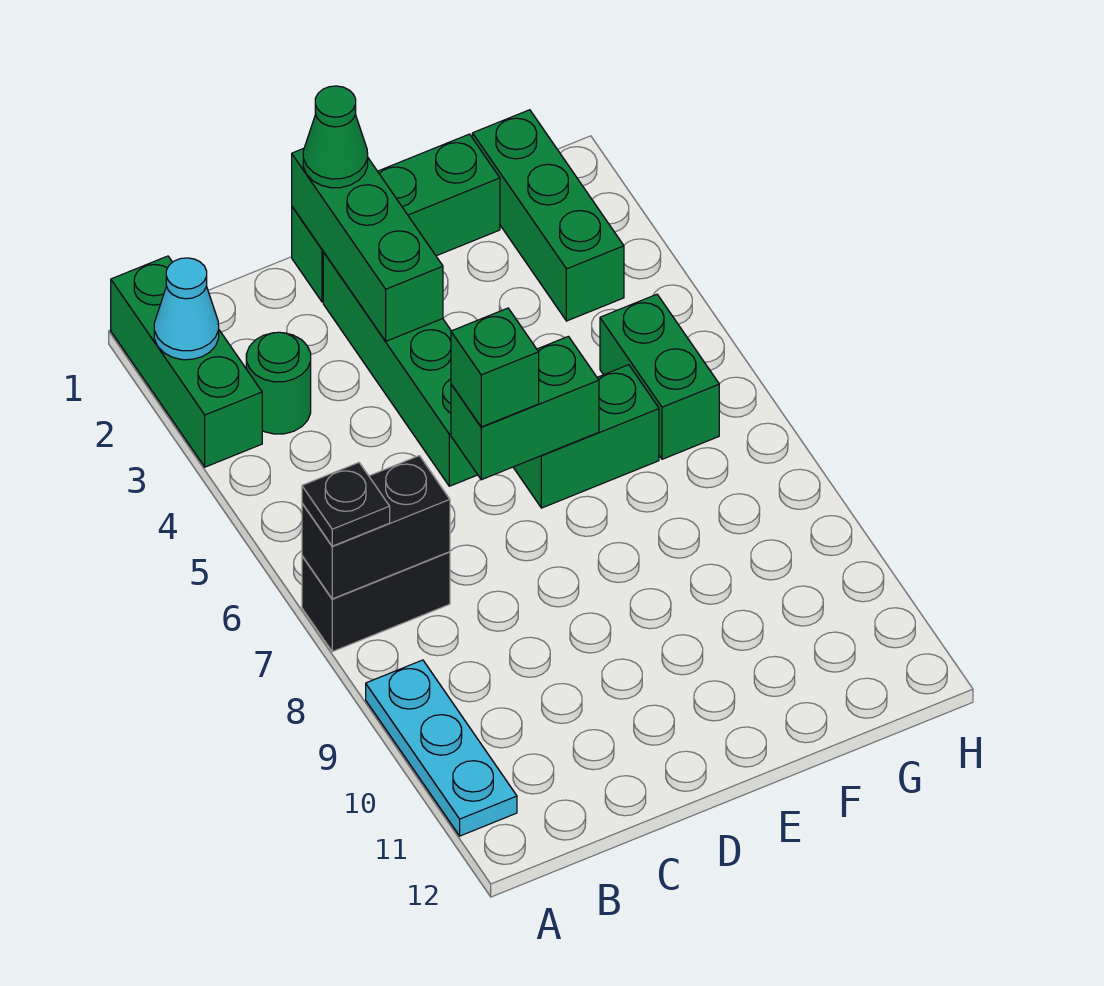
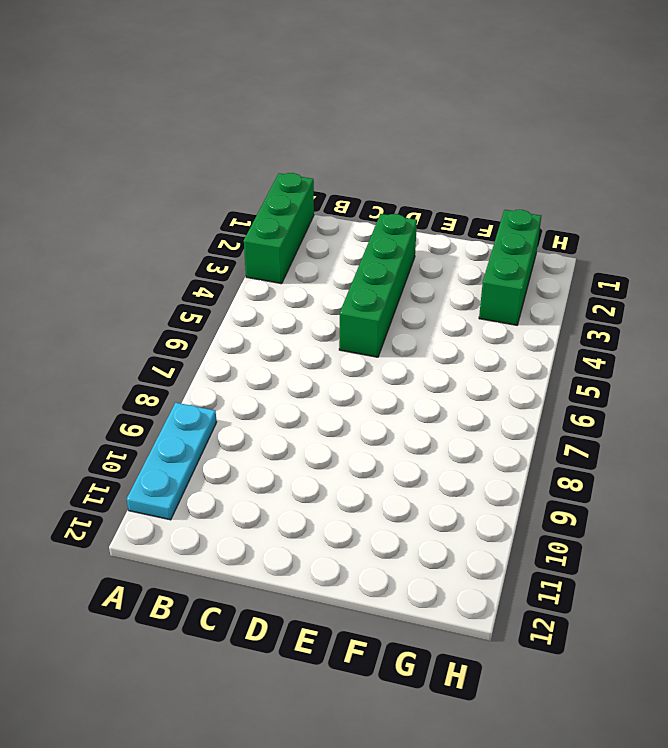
none -> black 1x2 brick [302,552,450,652]
none -> green 1x1 round brick [246,332,311,434]
none -> green 1x3 brick [292,134,500,302]

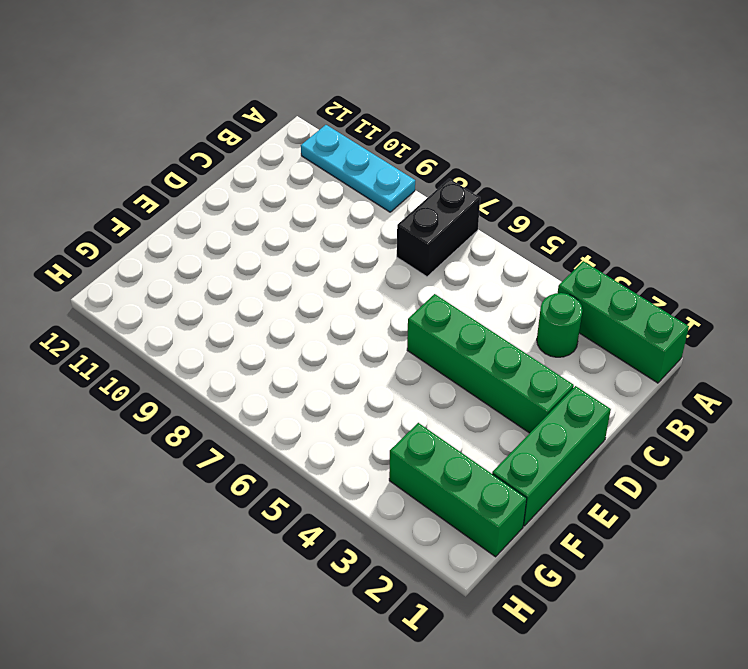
none -> green 1x2 brick [513,365,659,508]
none -> green 1x2 brick [600,294,719,459]
none -> cyan 1x1 cone [154,258,219,360]

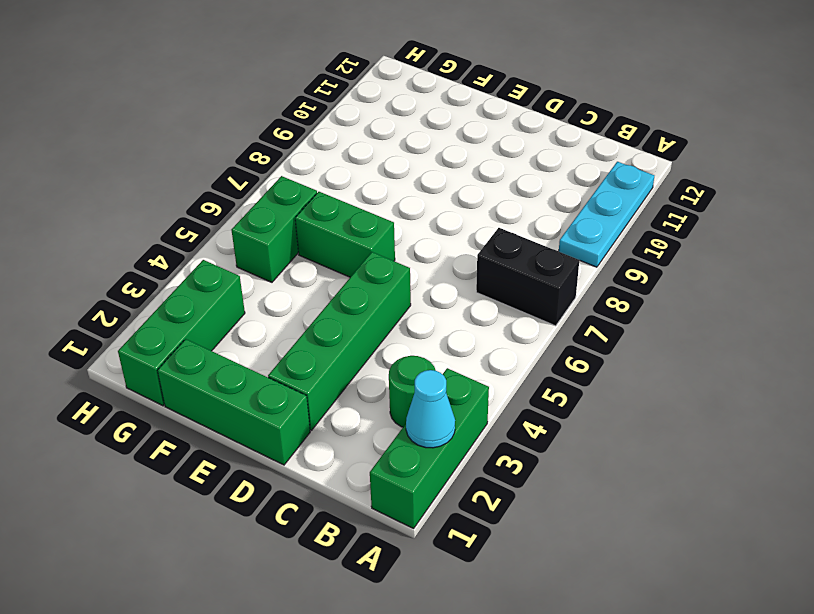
none -> black 1x2 brick [302,456,450,599]
none -> green 1x3 brick [292,148,443,341]
none -> green 1x2 brick [451,336,599,480]

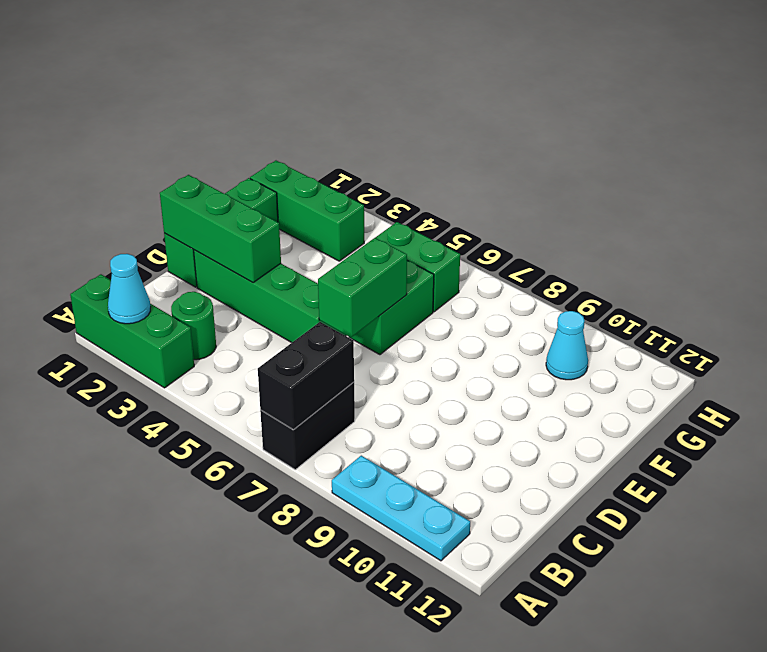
cyan 1x1 cone [546,311,588,380] -> none
none -> black 1x1 plate [302,463,390,546]
none -> green 1x1 cone [303,86,368,188]
none -> green 1x1 brick [451,308,539,427]

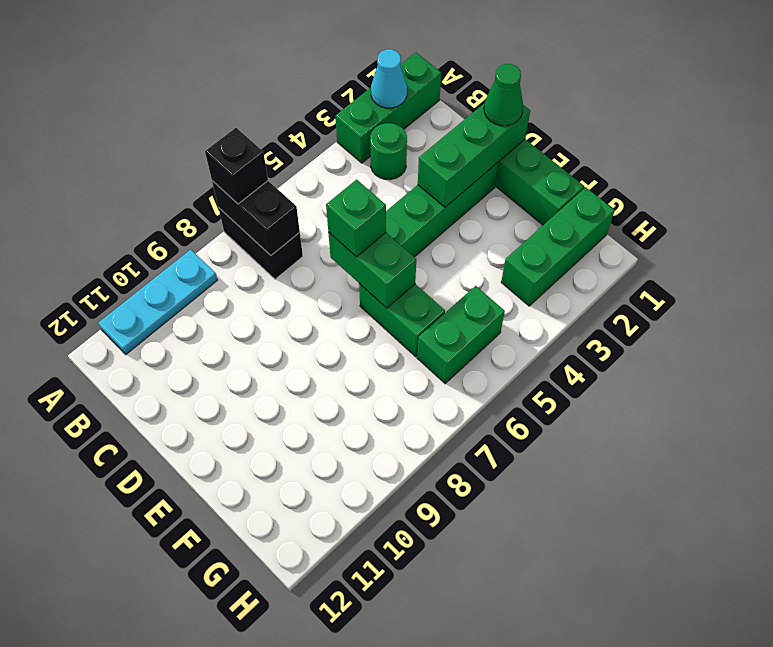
black 1x1 brick [205,128,268,204] -> black 1x1 plate [302,463,390,546]

